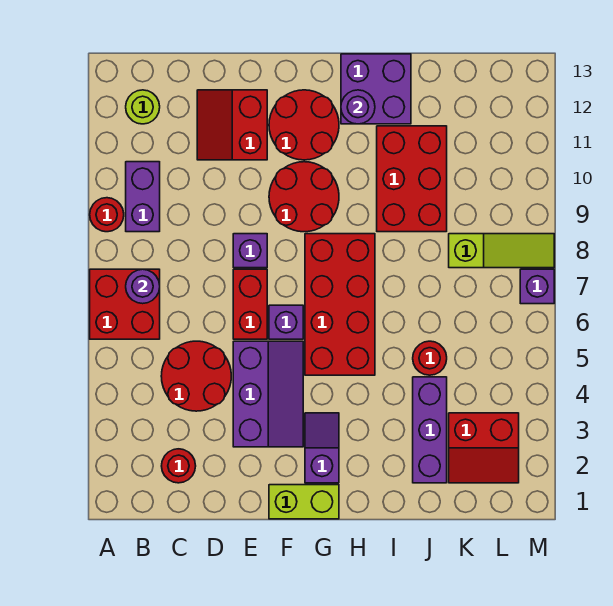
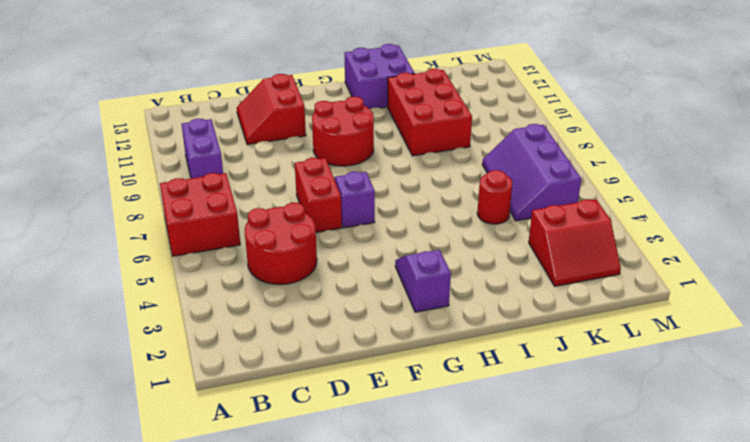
purple 2x3 slope [482,124,581,221] -> purple 2x3 slope turned to [233,341,303,447]
none -> red 1x1 round brick [90,198,124,232]
none -> lime 1x1 round brick [126,90,160,124]
none -> red 1x1 round brick [162,449,196,483]

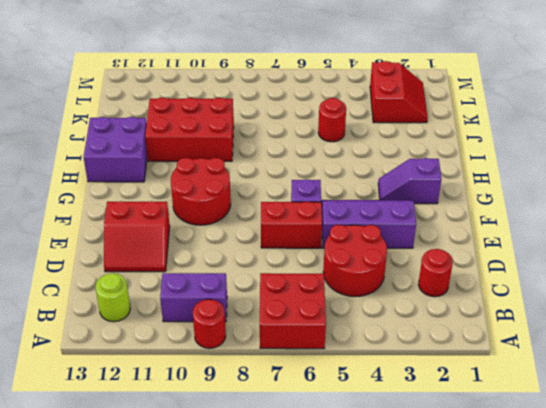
none -> purple 1x1 brick [233,234,267,268]
none -> lime 1x2 brick [269,485,339,519]
none -> red 2x2 round brick [269,90,339,160]

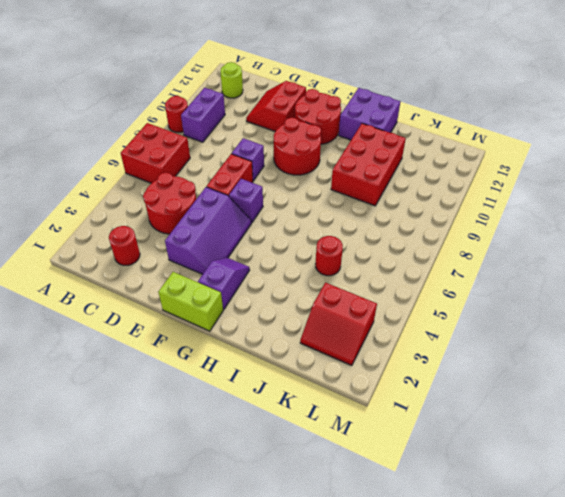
none -> red 2x4 brick [305,234,375,375]
none -> purple 1x3 brick [413,377,447,483]
none -> lime 1x3 slope [449,234,554,268]

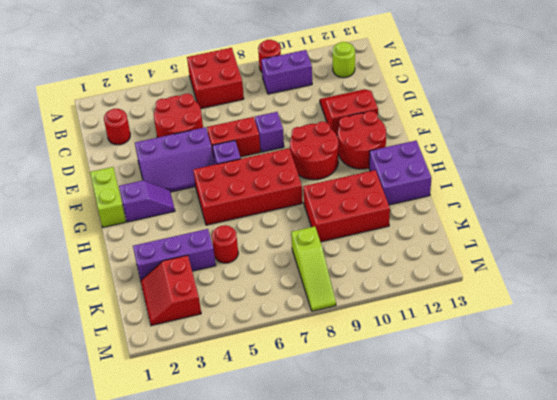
none -> purple 1x1 brick [520,269,554,304]
none -> purple 1x1 round brick [126,269,160,304]
none -> purple 1x1 round brick [341,90,375,124]

